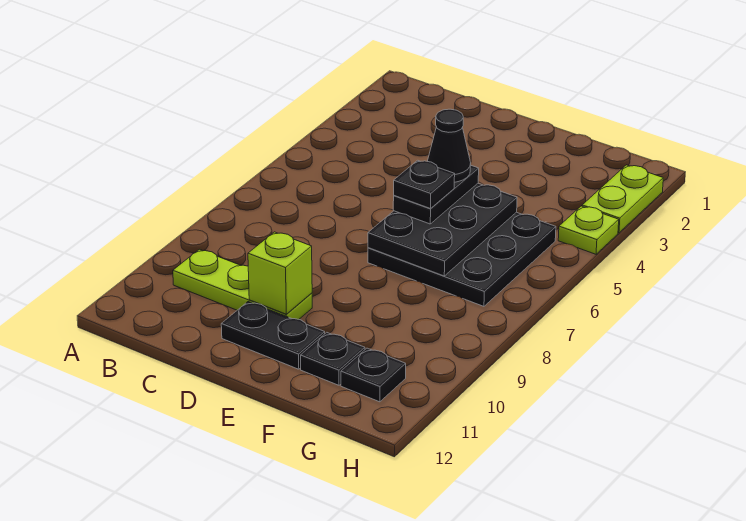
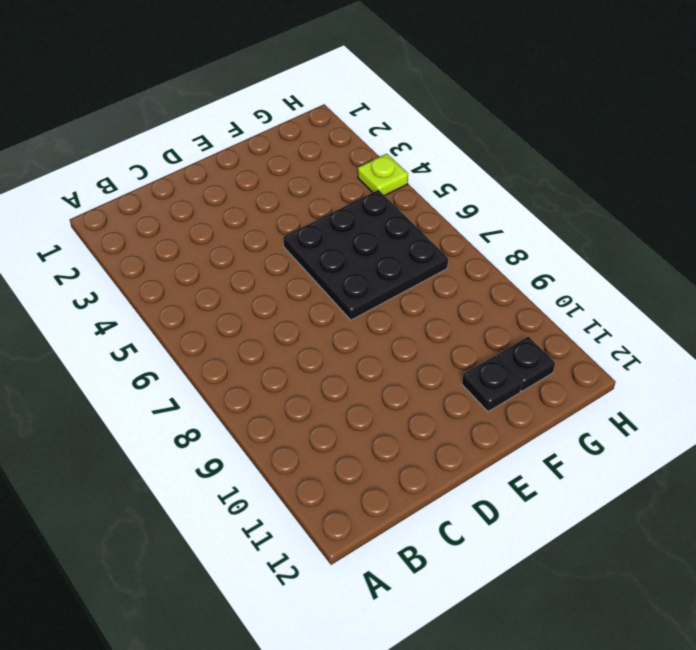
none -> lime 1x3 plate [173,249,312,319]
none -> black 1x2 plate [221,302,325,369]
none -> lime 1x2 plate [582,165,663,233]

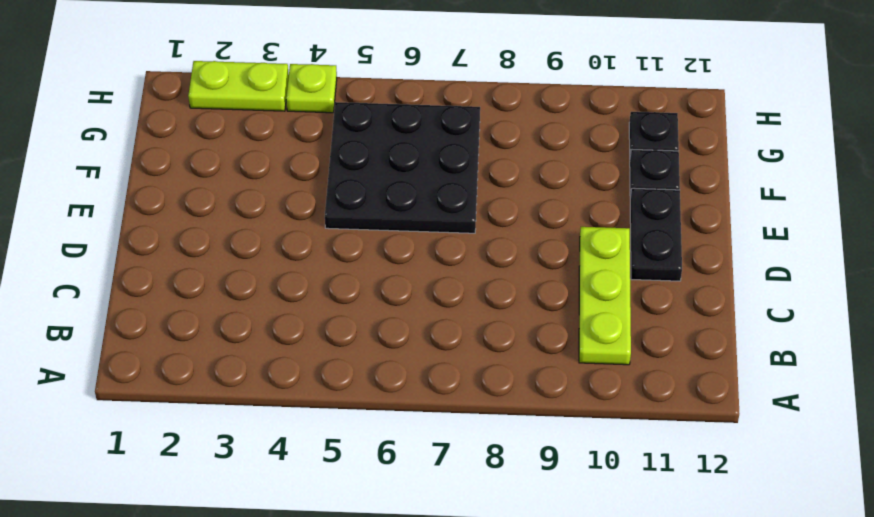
none -> lime 1x1 brick [248,232,312,314]
none -> black 2x3 plate [368,183,517,276]
none -> black 1x2 plate [393,166,479,224]

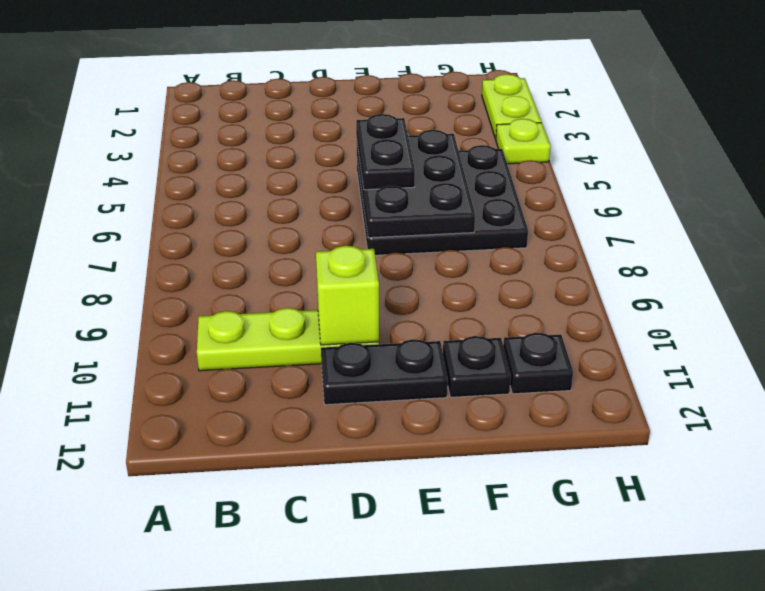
none -> black 1x1 cone [428,109,471,182]
none -> black 1x1 plate [394,160,455,209]

